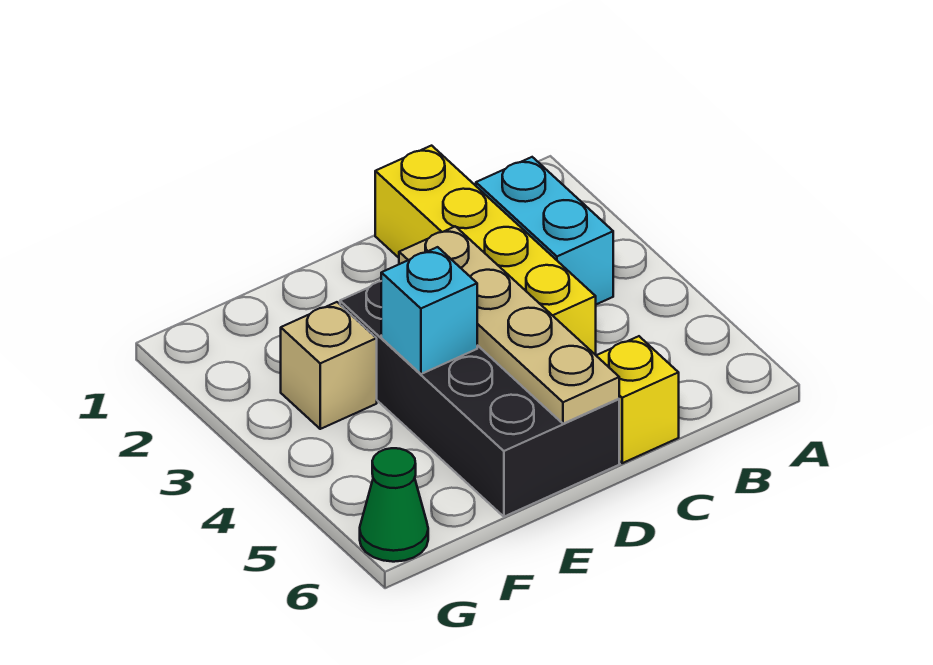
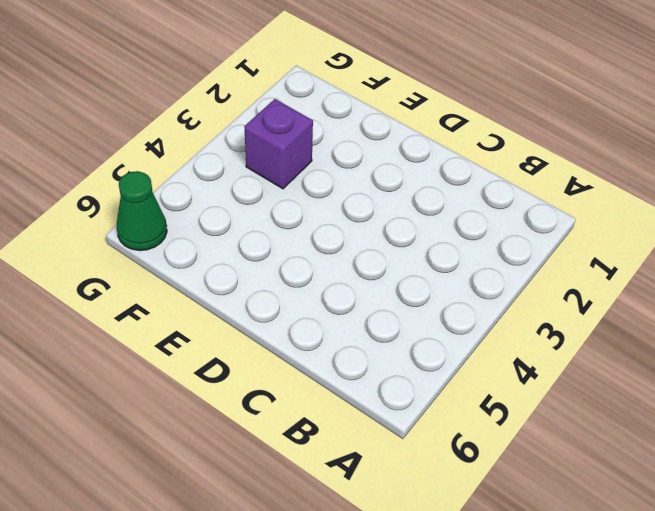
purple 1x1 brick [244,99,313,189] -> tan 1x1 brick [281,302,377,429]
none -> cyan 1x2 brick [476,157,613,304]
none -> yellow 1x4 brick [375,146,596,355]

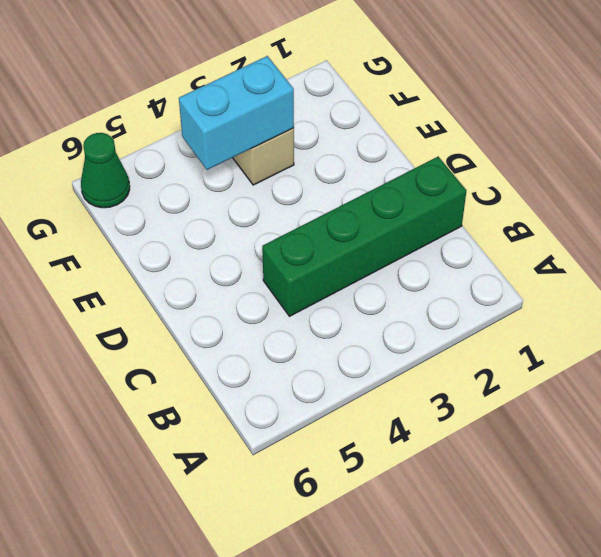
green 1x4 brick [262,157,466,316] -> yellow 1x4 brick [375,146,596,355]
cyan 1x2 brick [179,56,294,170] -> cyan 1x2 brick moved to [476,157,613,304]
none -> yellow 1x1 brick [596,336,679,463]
none -> black 2x4 brick [340,281,619,517]

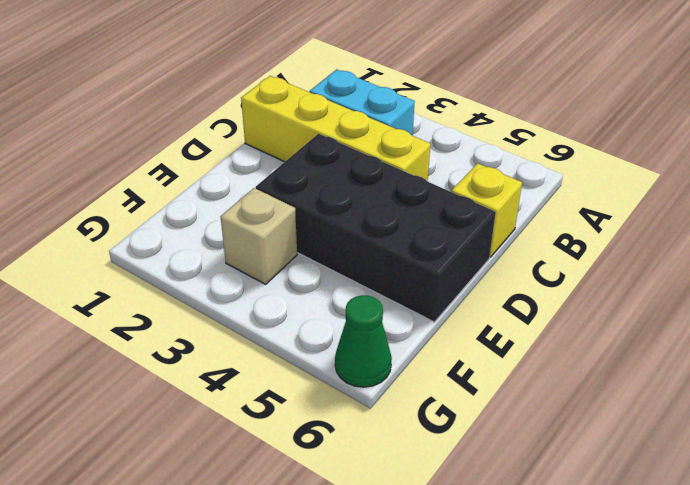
none -> tan 1x4 plate [399,226,619,424]
none -> cyan 1x1 brick [381,247,477,374]

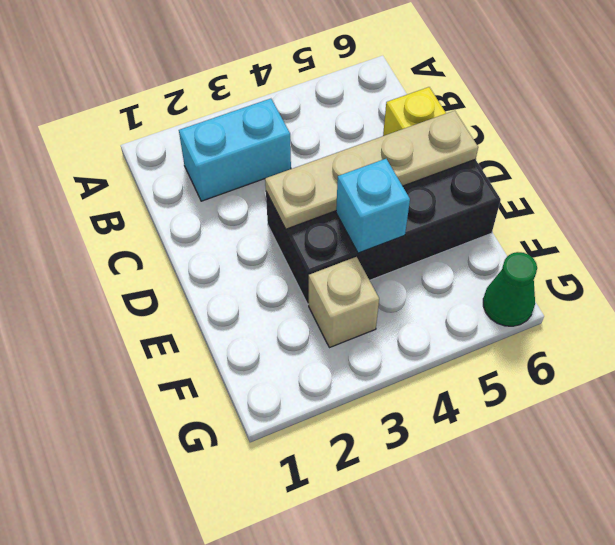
none -> yellow 1x4 brick [375,146,596,355]

